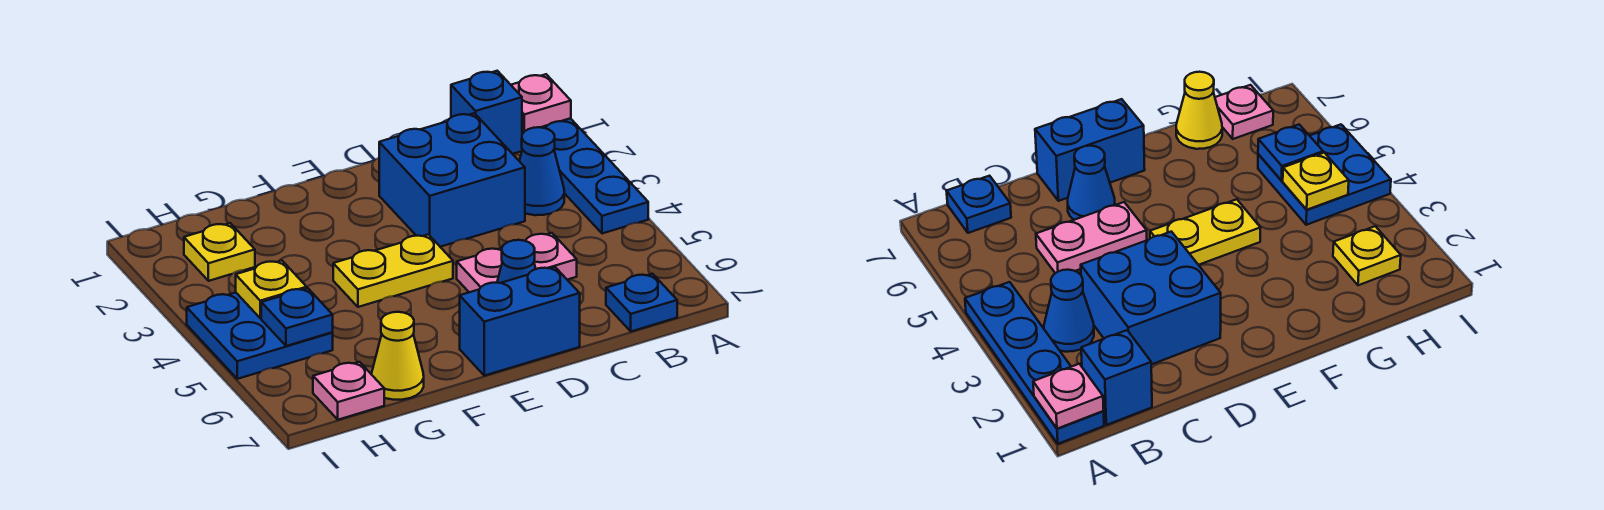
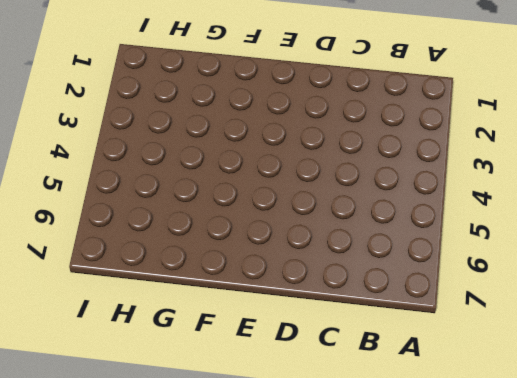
none -> blue 1x4 plate [522,118,648,234]
none -> blue 1x1 brick [451,71,522,154]
none -> blue 1x1 cone [520,127,564,215]

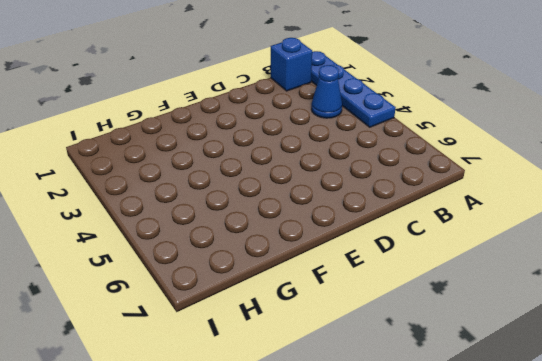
none -> blue 1x1 plate [606,274,677,331]
none -> blue 2x2 brick [379,113,525,247]
none -> pink 1x2 plate [457,233,577,292]

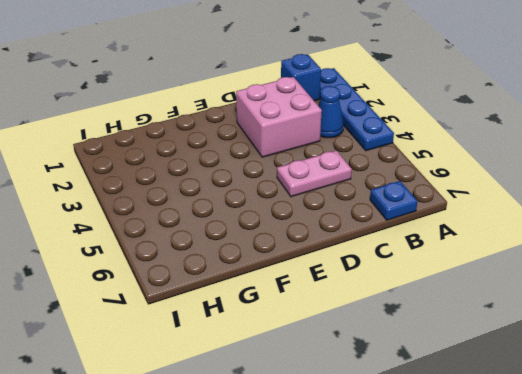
pink 2x2 brick [236,77,322,157] -> blue 2x2 brick [379,113,525,247]
none -> blue 1x1 cone [497,240,536,283]
none -> blue 1x2 brick [460,267,580,376]
none -> yellow 1x2 plate [333,235,453,307]

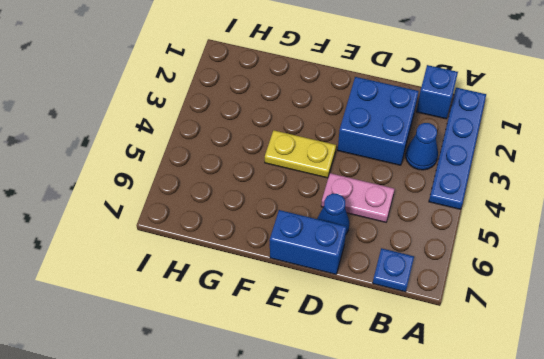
none -> yellow 1x1 cone [371,312,424,400]
none -> yellow 1x1 plate [184,223,255,281]
none -> blue 2x2 plate [187,293,333,379]

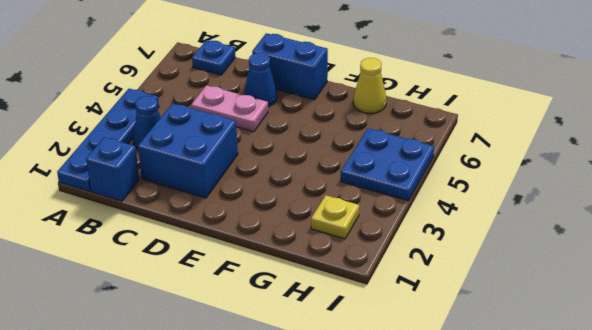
none -> yellow 1x2 plate [333,235,453,307]
none -> pink 1x1 plate [313,362,384,420]
none -> pink 1x1 plate [511,74,571,131]

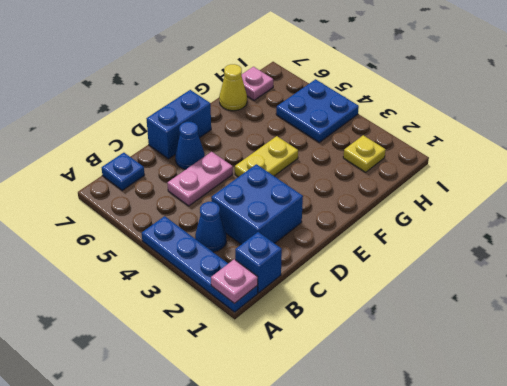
none -> yellow 1x1 plate [236,261,307,318]
none -> blue 1x1 plate [261,288,333,346]

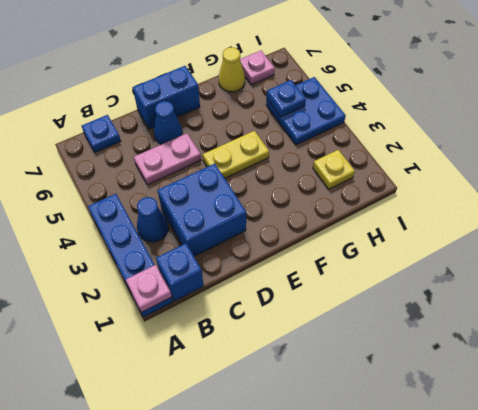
none -> yellow 1x1 plate [236,261,307,318]

